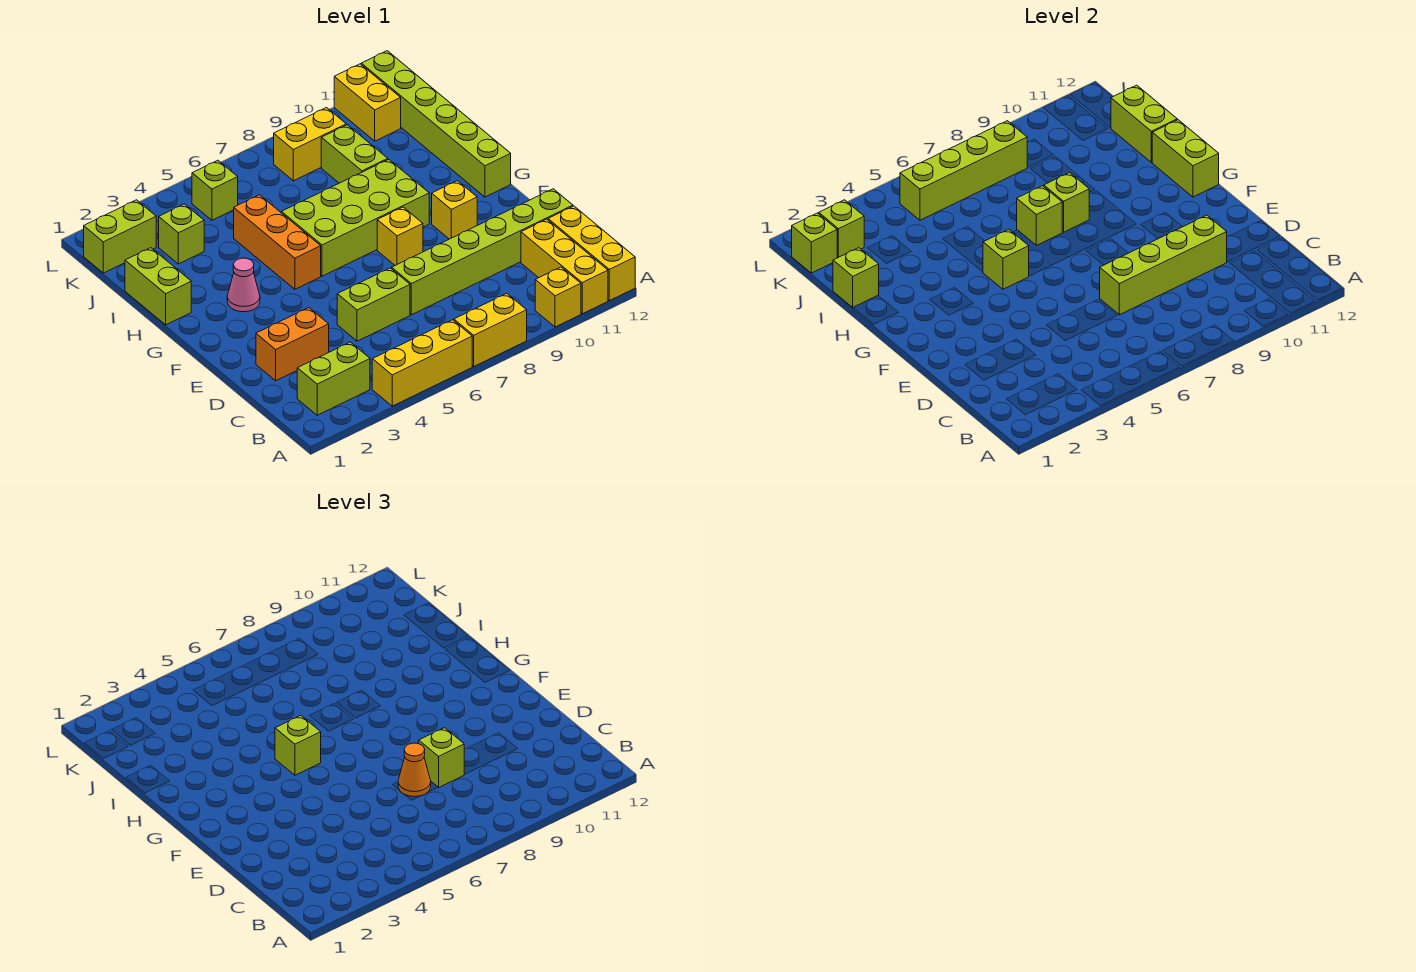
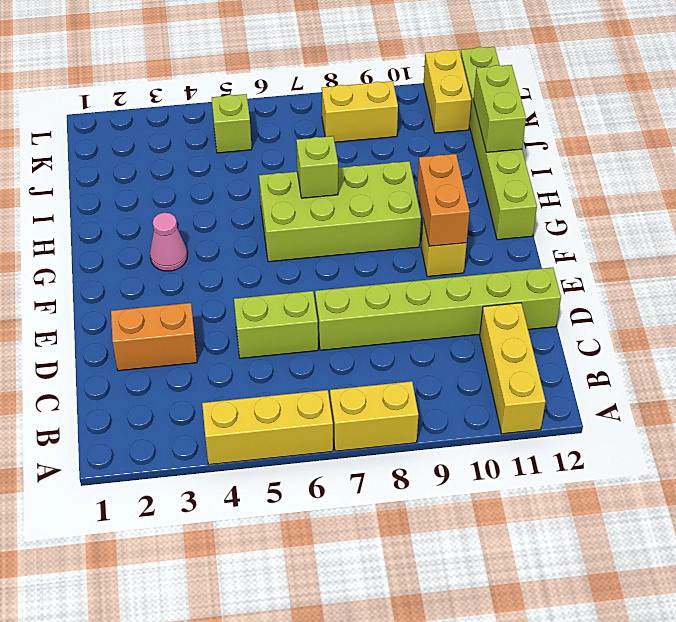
orange 1x2 brick [417,154,470,246] -> none
none -> yellow 1x1 brick [535,267,581,327]
none -> yellow 1x3 brick [548,206,635,301]
none -> lime 1x2 brick [297,342,370,415]
none -> yellow 1x1 brick [377,207,423,265]

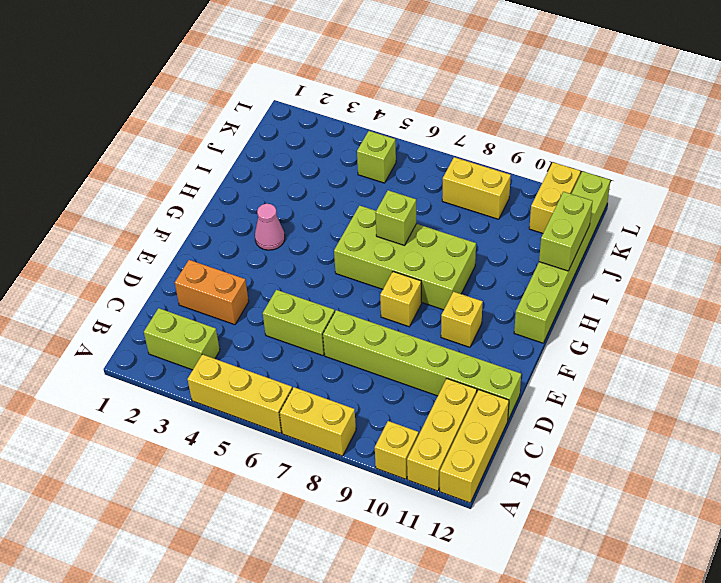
none -> orange 1x3 brick [234,195,321,289]
none -> lime 1x2 brick [125,248,191,325]
none -> lime 1x2 brick [321,125,388,183]
none -> lime 1x1 brick [159,204,204,264]

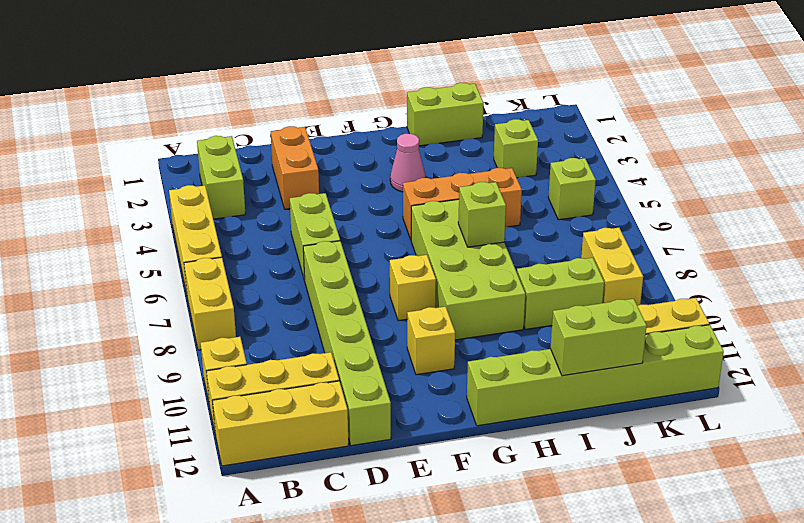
none -> lime 1x2 brick [84,200,156,273]
none -> lime 1x4 brick [1100,215,1227,315]
none -> lime 1x1 brick [983,230,1029,289]
none -> lime 1x2 brick [1152,120,1219,197]

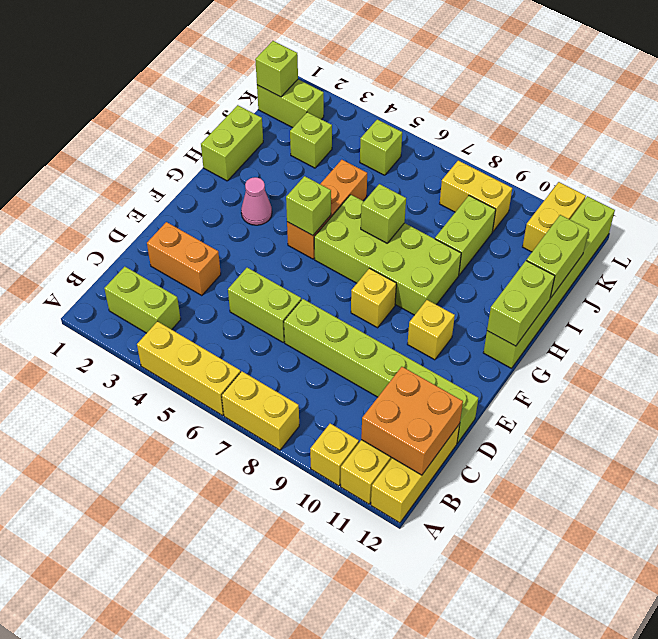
orange 2x2 brick [361,367,463,475] -> none
none -> lime 1x4 brick [1100,215,1227,315]
none -> lime 1x1 brick [1044,173,1089,232]
none -> lime 1x1 brick [833,248,879,308]
none -> lime 1x1 brick [819,200,864,258]

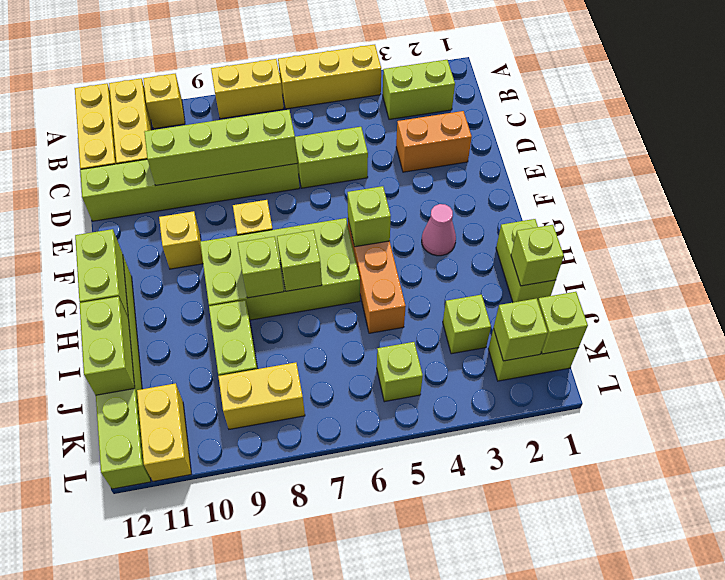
none -> lime 1x4 brick [900,121,1027,220]
none -> orange 1x1 cone [398,743,431,797]
none -> lime 1x1 brick [419,728,465,788]
none -> lime 1x1 brick [275,716,321,775]

